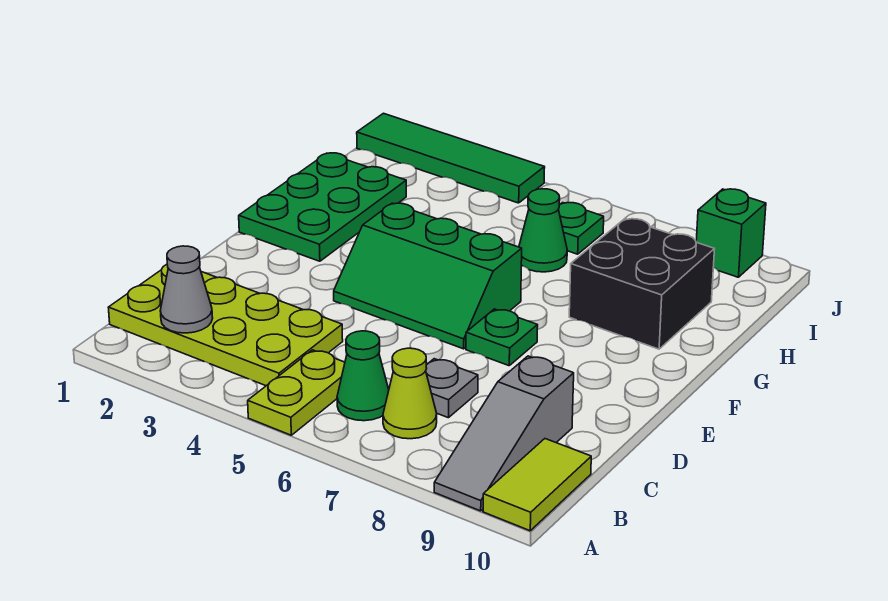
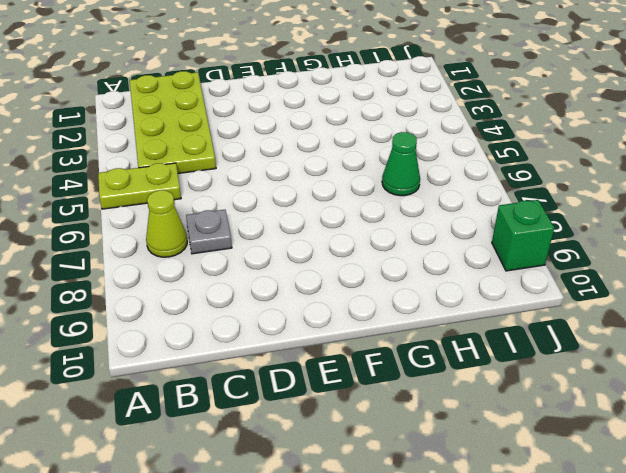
none -> grey 1x3 slope [434,356,574,511]
none -> lime 1x2 tile [483,439,591,531]
none -> green 1x1 cone [337,331,389,421]

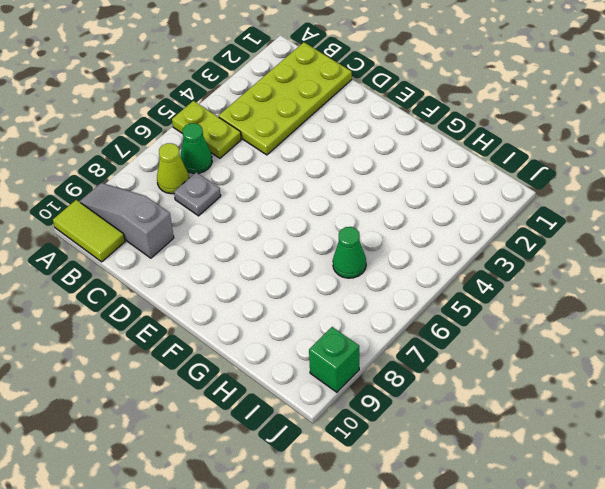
none -> green 2x3 slope [334,203,522,349]
none -> green 1x1 plate [466,309,538,366]
none -> green 2x3 plate [239,153,406,261]

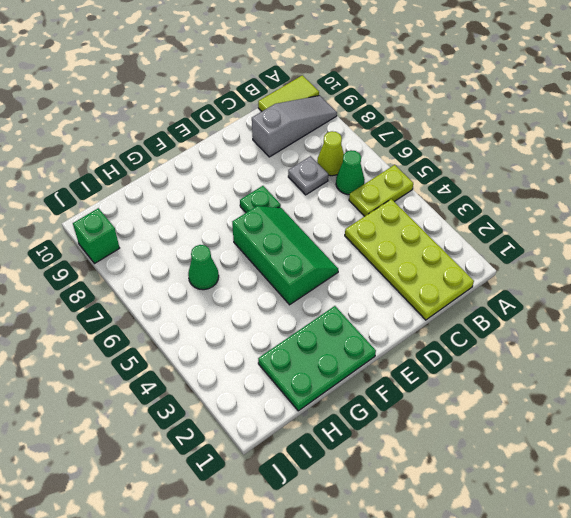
none -> black 2x2 brick [569,219,714,349]
none -> green 1x1 plate [558,203,604,254]
none -> green 1x4 tile [357,113,545,203]

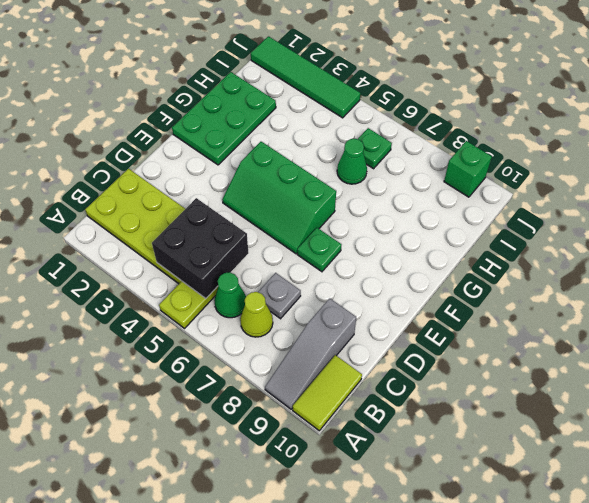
black 2x2 brick [152,198,248,298] -> black 2x2 brick moved to [569,219,714,349]
none -> grey 1x1 cone [160,246,213,333]

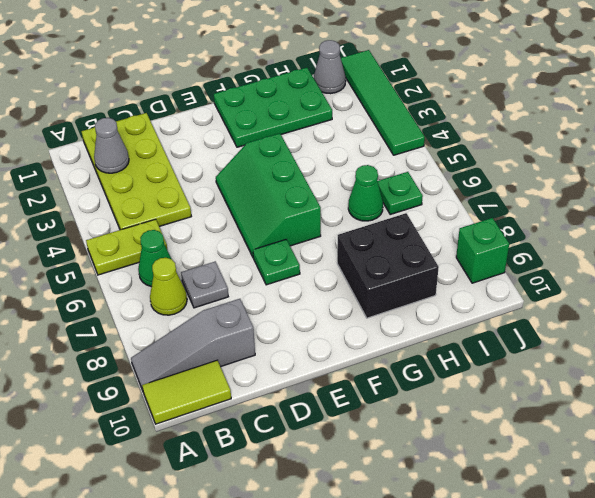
grey 1x1 cone [314,40,346,94] -> none

